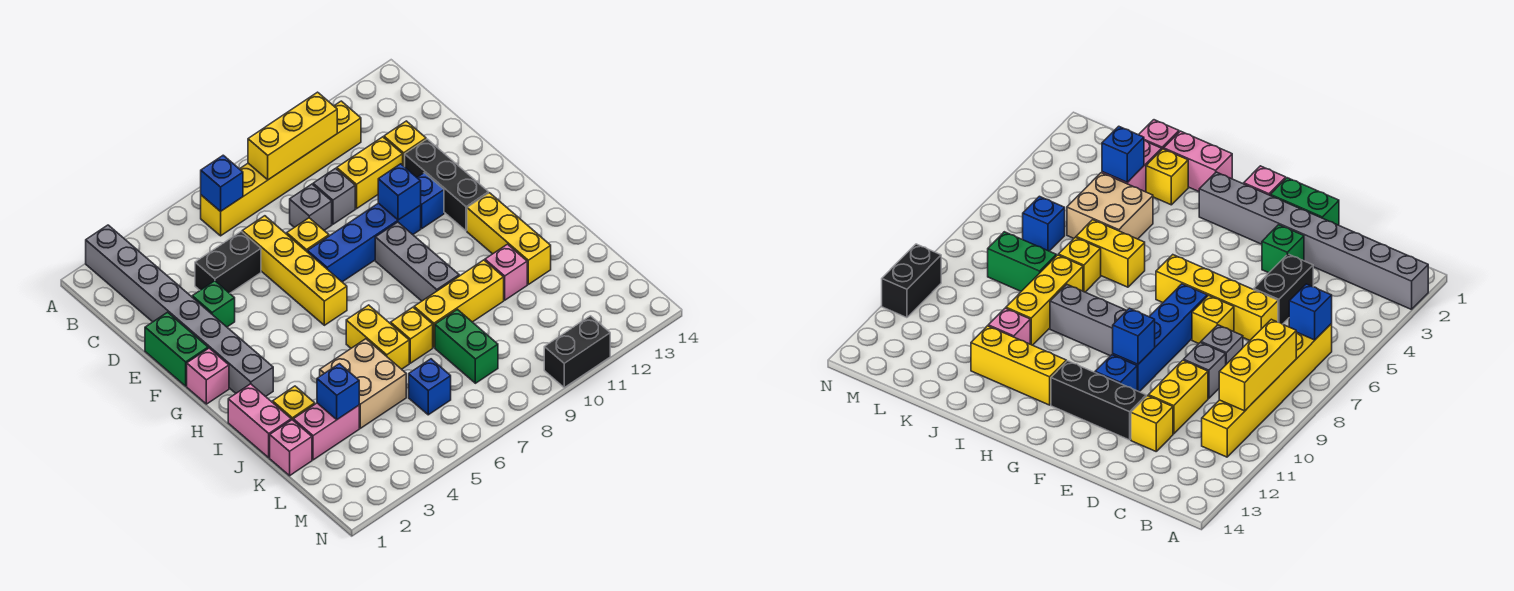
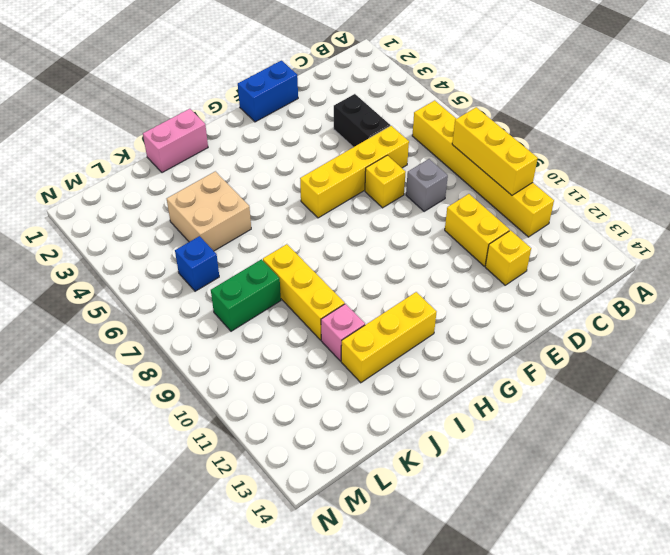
blue 1x2 brick [238,61,298,122] -> green 1x2 brick [145,312,208,386]
none -> grey 1x8 brick [86,225,273,397]
none -> grey 1x1 brick [313,168,355,224]
none -> green 1x1 brick [192,281,235,327]
none -> black 1x3 brick [405,139,488,231]

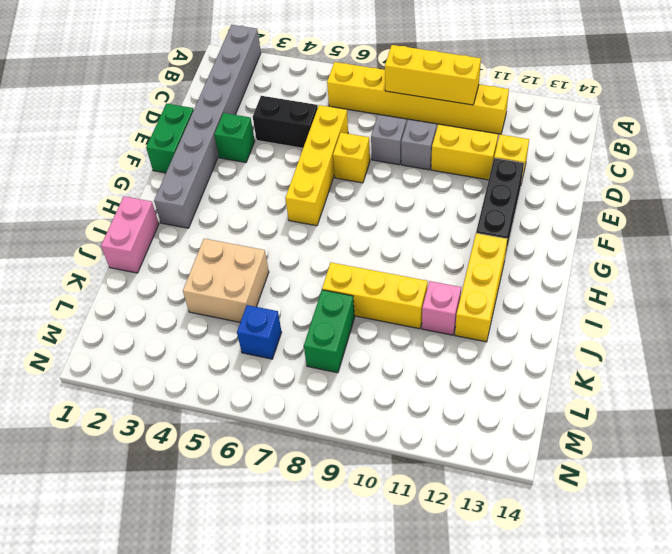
none -> blue 1x4 brick [307,203,421,282]
none -> blue 1x1 brick [417,173,444,229]
none -> pink 1x1 brick [187,348,229,404]
none -> grey 1x3 brick [375,222,459,301]

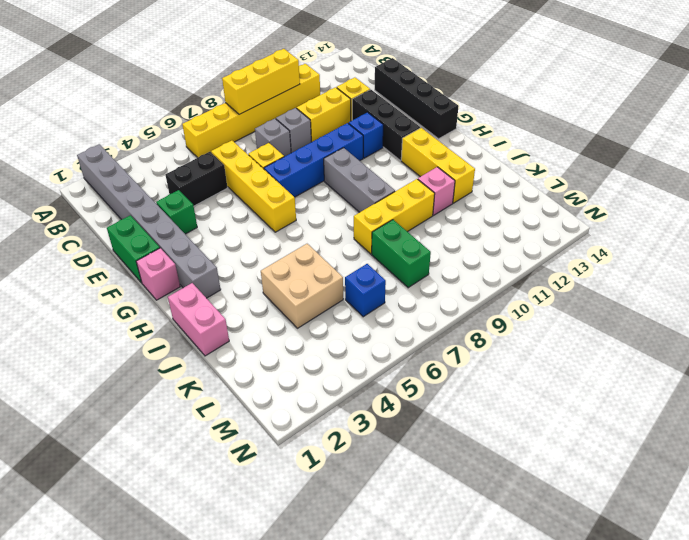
black 1x4 brick [375,58,459,139] -> none
none -> yellow 1x2 brick [346,305,409,369]
none -> yellow 1x1 brick [273,386,315,420]
none -> yellow 1x1 brick [391,307,433,363]
none -> pink 1x1 brick [270,420,312,476]

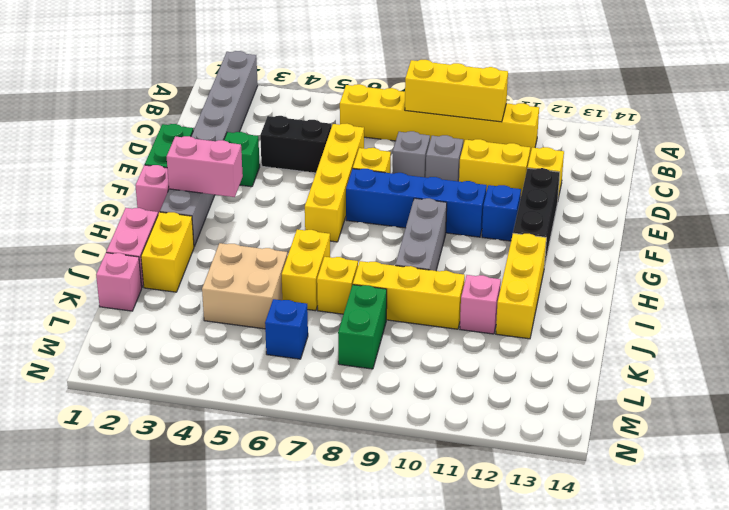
pink 1x2 brick [167,136,243,197] -> pink 1x2 brick moved to [293,403,359,460]
yellow 1x2 brick [141,212,194,292] -> yellow 1x1 brick [273,386,315,420]
none -> black 1x2 brick [544,316,610,387]
none -> blue 1x1 brick [201,155,243,211]
none -> blue 1x1 brick [378,164,421,220]
none -> blue 1x1 brick [317,364,359,419]

